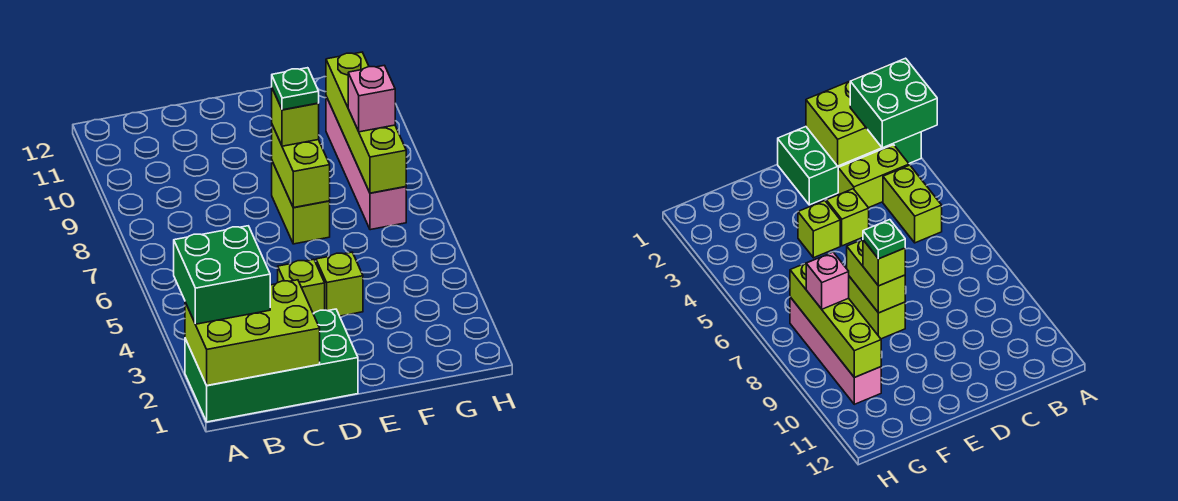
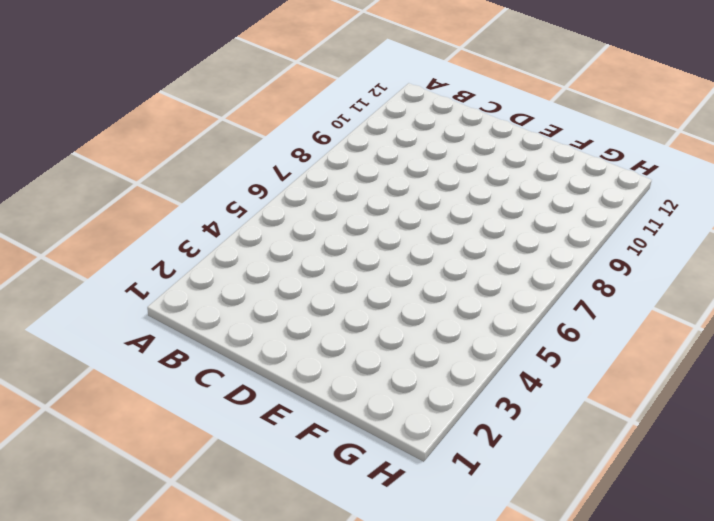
none -> green 2x4 brick [185,309,358,422]
none -> lime 1x2 brick [838,145,909,208]
none -> lime 1x2 brick [883,165,942,243]

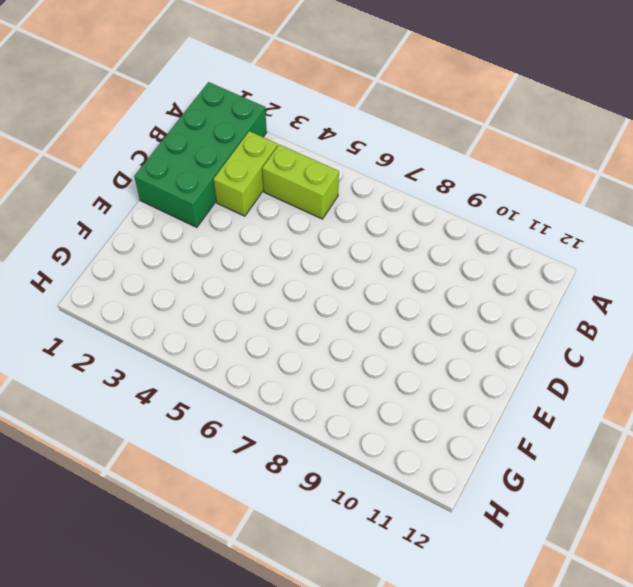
none -> lime 1x1 brick [278,259,325,313]
none -> lime 1x1 brick [316,252,363,316]
none -> lime 1x2 brick [272,162,330,244]

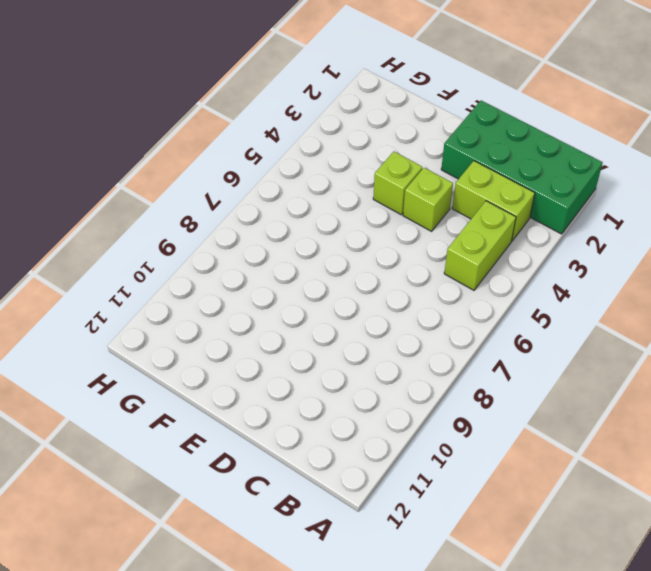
none -> lime 1x2 brick [272,162,330,244]
none -> pink 1x4 brick [326,96,406,230]
none -> lime 2x3 brick [185,280,320,385]

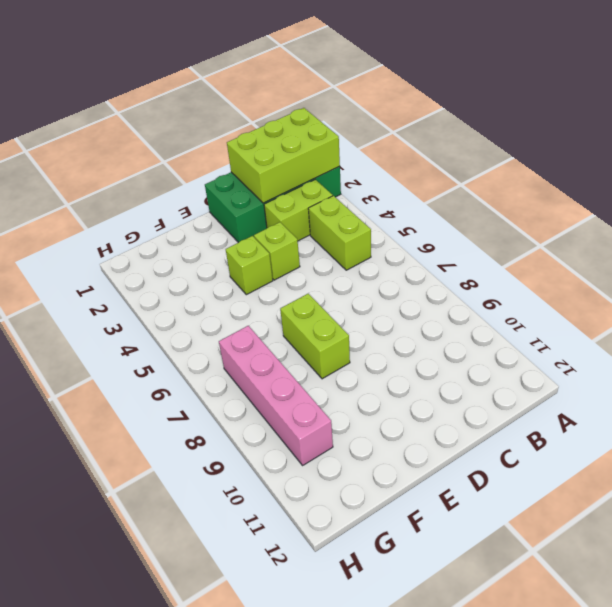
none -> lime 1x2 brick [272,125,330,208]
none -> lime 1x4 brick [326,52,406,193]
none -> green 2x2 brick [174,226,270,324]

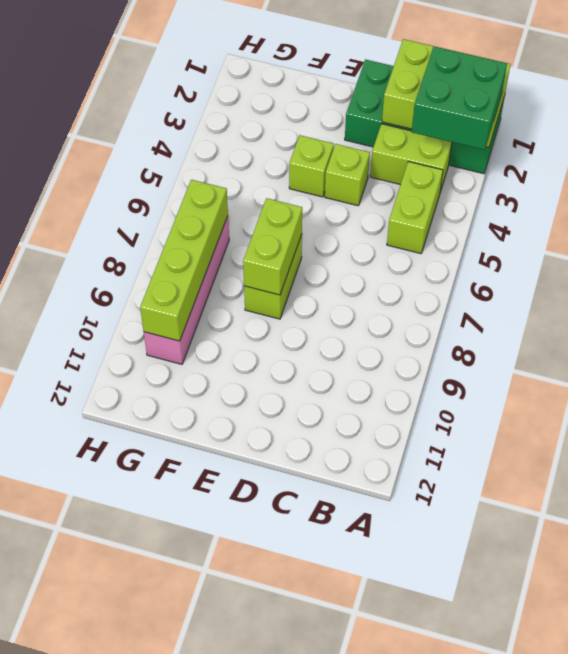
none -> lime 1x1 brick [272,89,319,146]
none -> pink 1x1 brick [348,65,395,132]
none -> green 1x1 plate [272,68,319,110]

